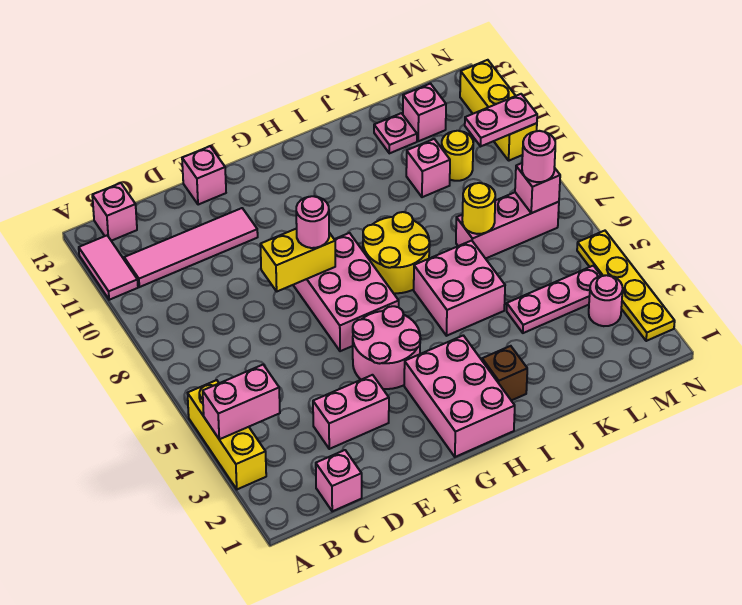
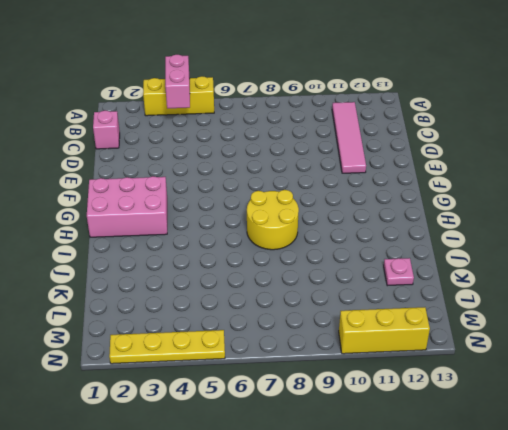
none -> pink 1x2 tile [79,236,138,300]
none -> pink 1x1 brick [92,183,137,241]
none -> pink 1x2 brick [313,375,389,449]

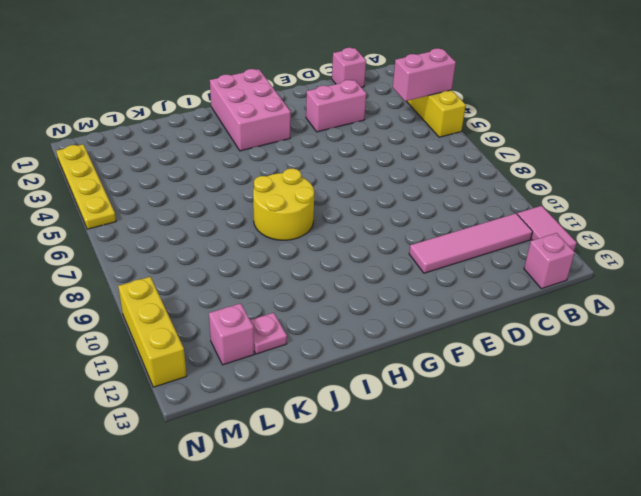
none -> pink 1x1 brick [182,146,226,205]
none -> pink 2x2 round brick [353,306,421,389]
none -> pink 2x3 brick [293,233,399,351]

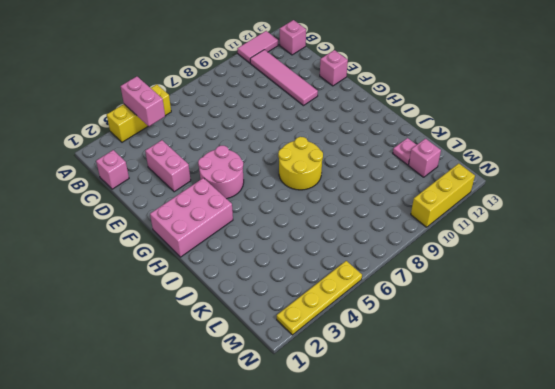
none -> pink 2x3 brick [293,233,399,351]
none -> brown 1x1 brick [482,346,527,401]
none -> pink 2x2 brick [414,241,505,336]

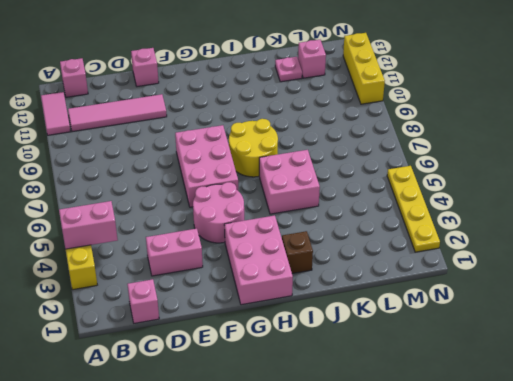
none -> pink 1x3 plate [507,266,601,333]
none -> pink 1x3 brick [456,192,559,259]
none -> pink 1x1 brick [406,139,450,197]

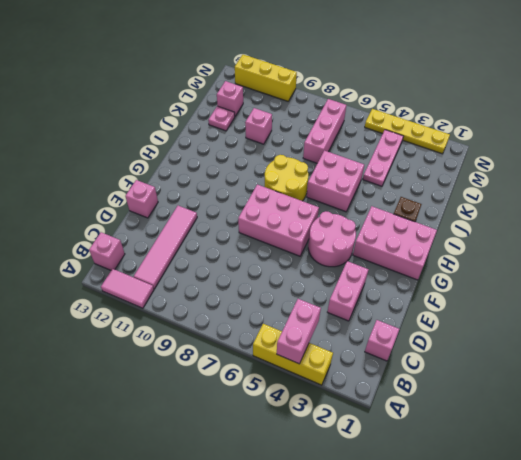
none -> yellow 1x1 round brick [442,131,473,181]
none -> pink 1x1 round brick [589,275,623,326]
none -> yellow 1x2 brick [260,228,335,291]

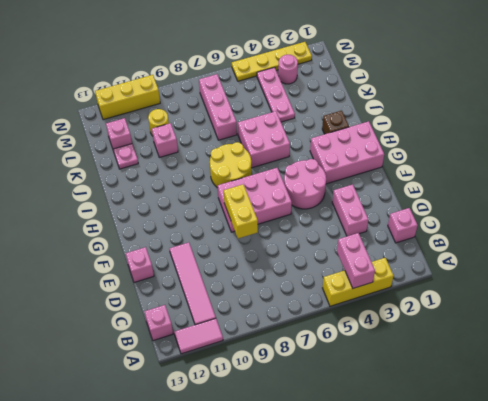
none -> yellow 1x1 round brick [462,183,495,234]
none -> pink 1x1 brick [515,163,560,213]
none -> pink 1x2 plate [465,94,537,146]

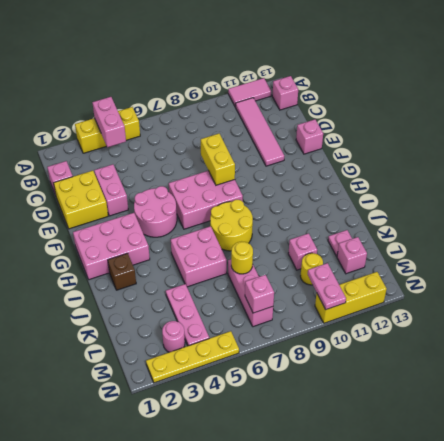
yellow 2x2 brick [54,171,108,229] -> none
none -> pink 1x1 round brick [296,196,329,248]
none -> pink 1x1 round brick [522,131,555,182]

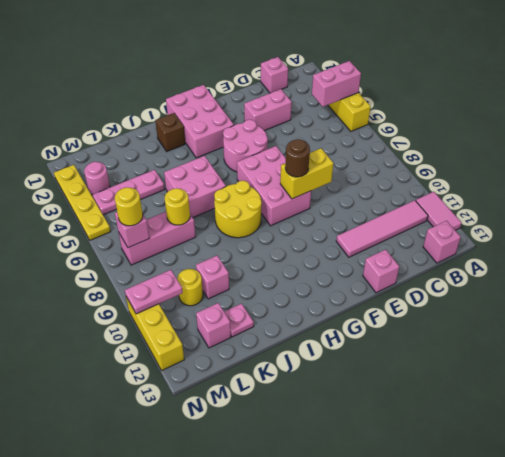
brown 1x1 round brick [285,139,310,177] -> pink 1x1 round brick [296,196,329,248]
yellow 1x1 round brick [115,187,143,226] -> pink 1x1 round brick [522,131,555,182]

